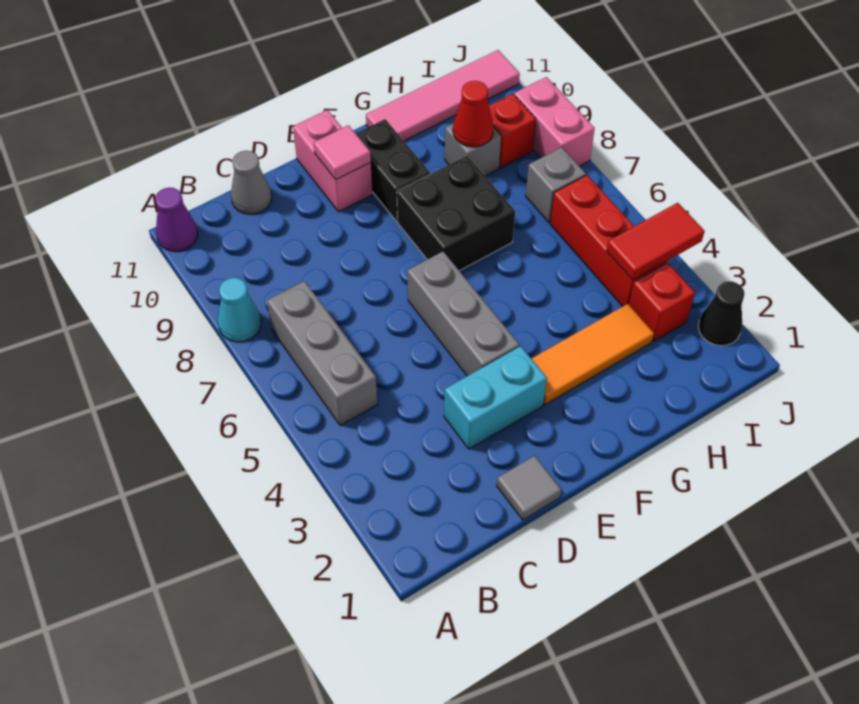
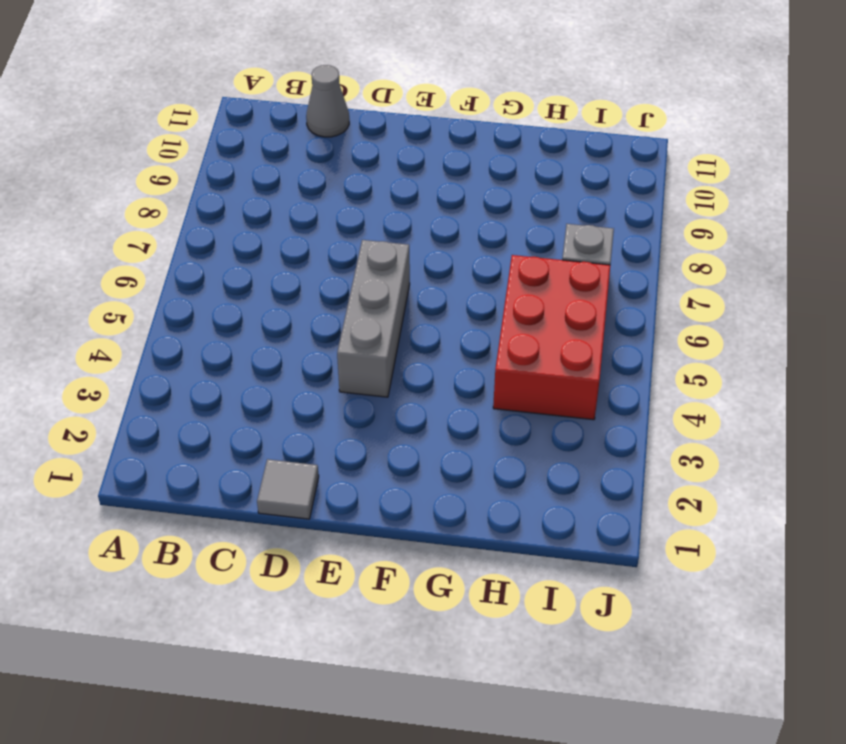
red 2x3 brick [493,255,610,420] -> red 1x3 brick [550,175,666,307]
none -> cyan 1x1 cone [218,278,261,342]
none -> purple 1x1 cone [155,188,198,252]
none -> grey 1x3 brick [267,281,377,426]

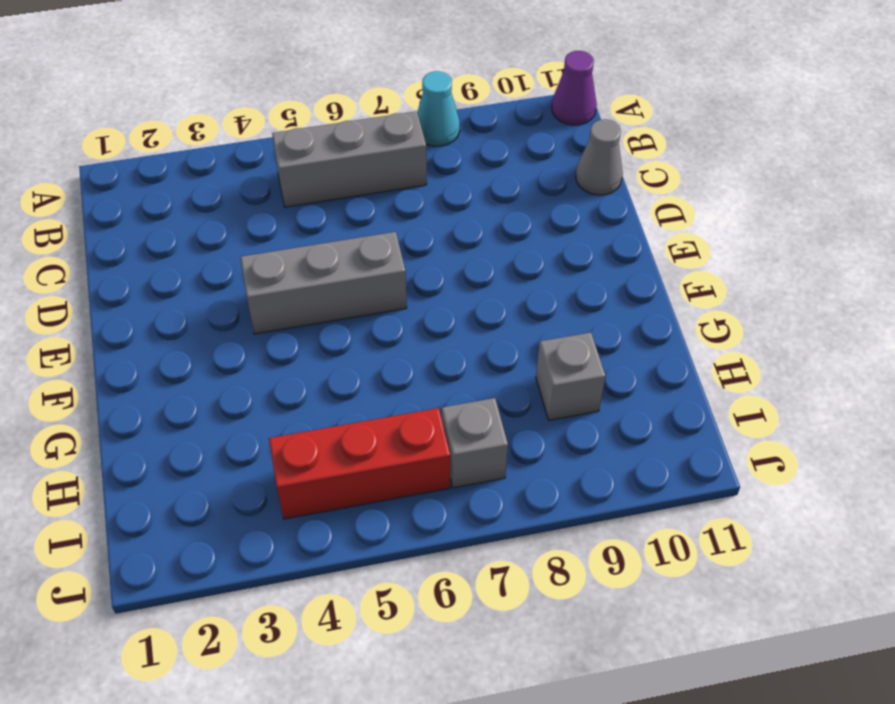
none -> grey 1x1 tile [497,456,561,520]
none -> cyan 1x2 brick [444,346,547,449]
none -> pink 1x2 brick [293,110,372,212]

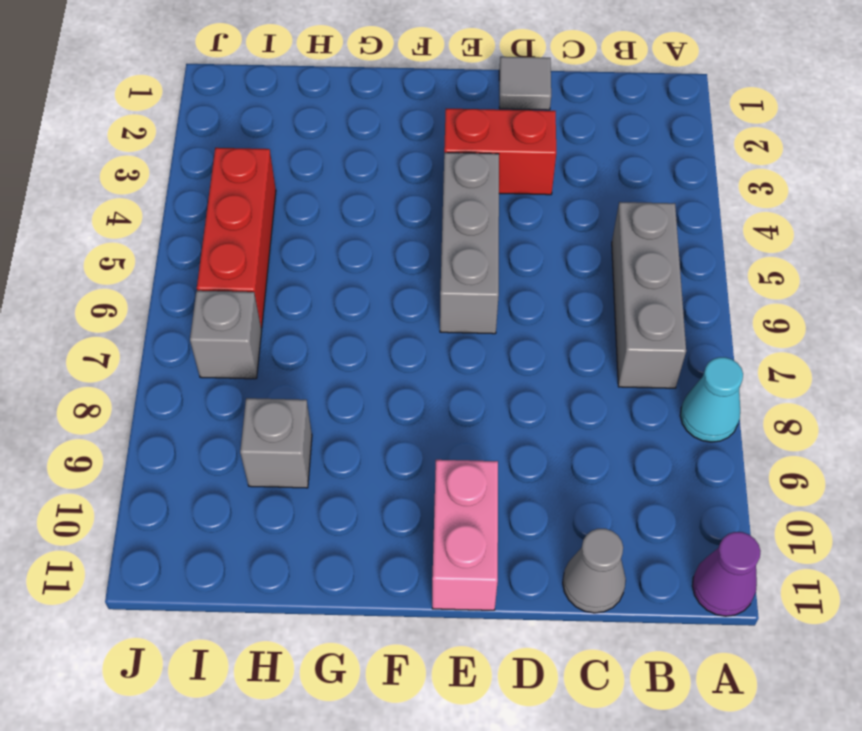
red 1x2 brick [444,109,556,195] -> cyan 1x2 brick [444,346,547,449]
none -> orange 1x3 tile [531,304,654,405]
none -> black 2x2 brick [397,156,515,271]
none -> black 1x2 brick [356,119,430,221]

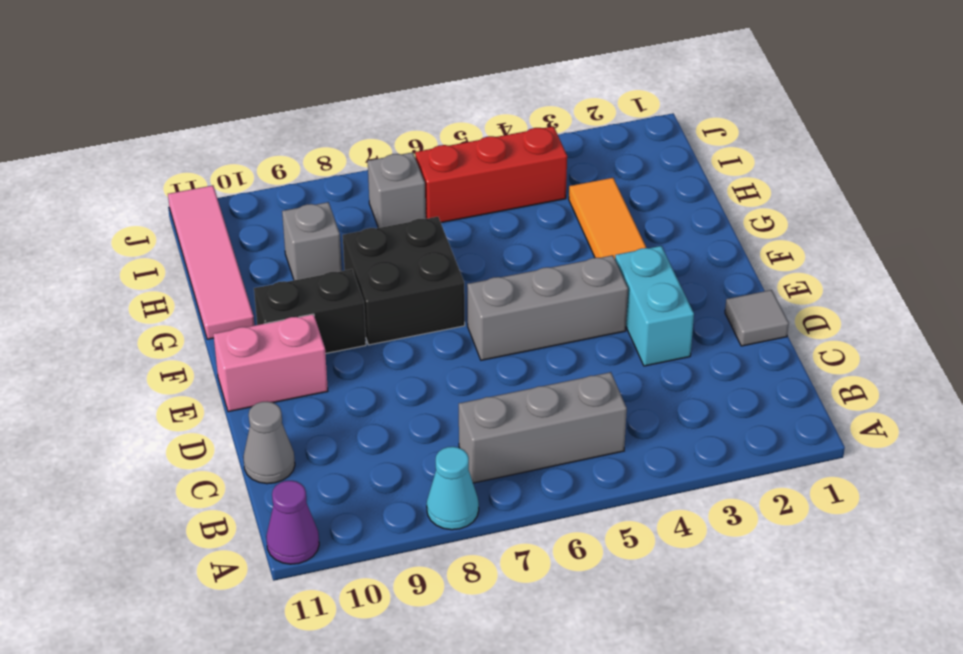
none -> red 1x1 brick [629,263,695,341]
none -> red 1x1 brick [489,94,536,167]
none -> black 1x1 cone [698,281,745,346]

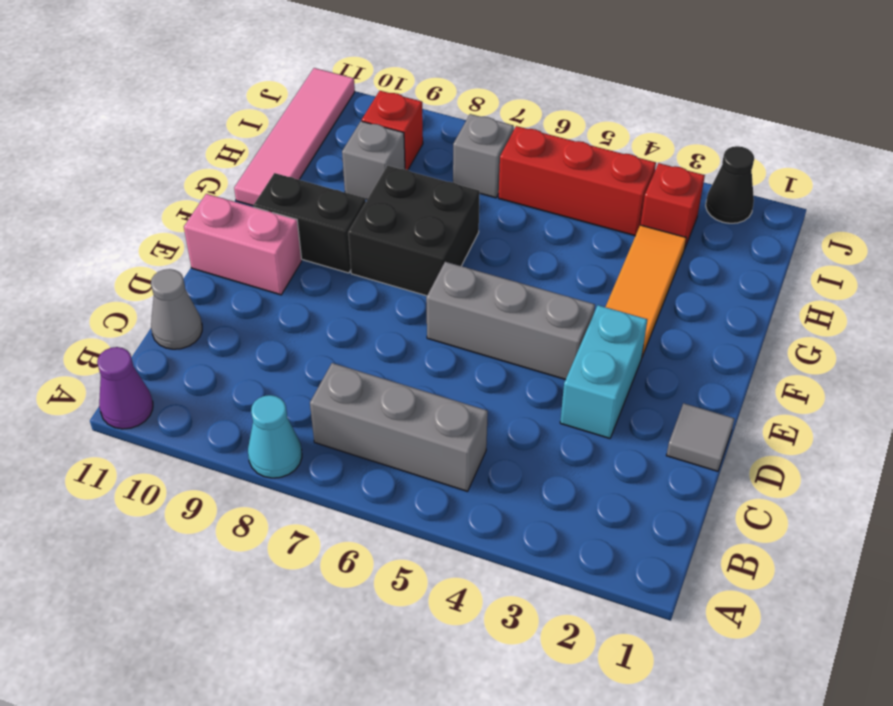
none -> pink 1x2 brick [514,77,595,166]
none -> pink 1x1 tile [314,125,371,180]
none -> red 1x1 cone [453,81,494,147]

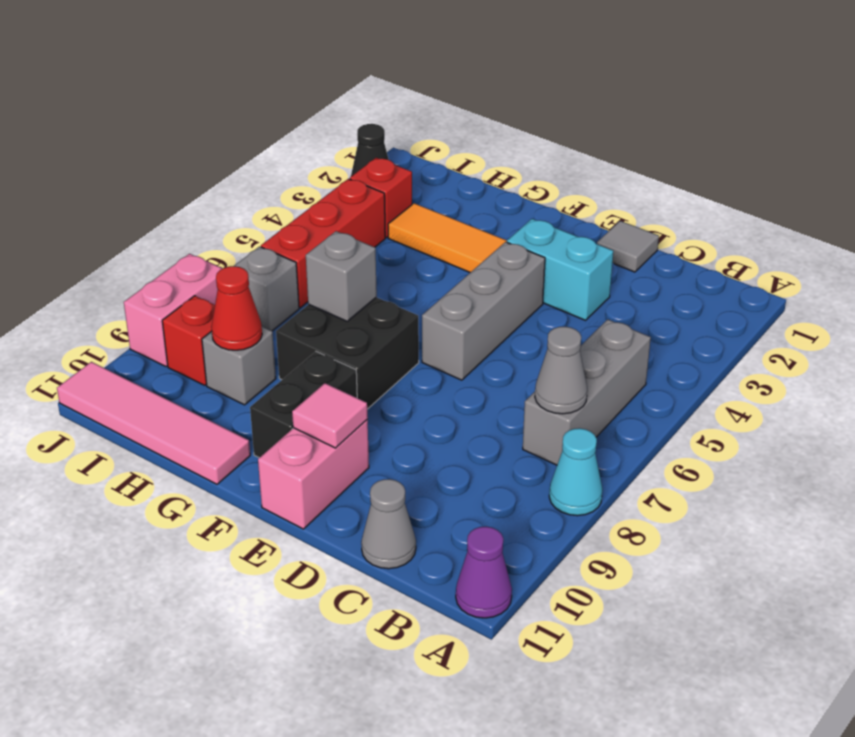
grey 1x1 cone [535,327,587,414] -> none
grey 1x1 brick [306,231,377,321] -> none
none -> red 1x2 tile [607,203,705,280]

